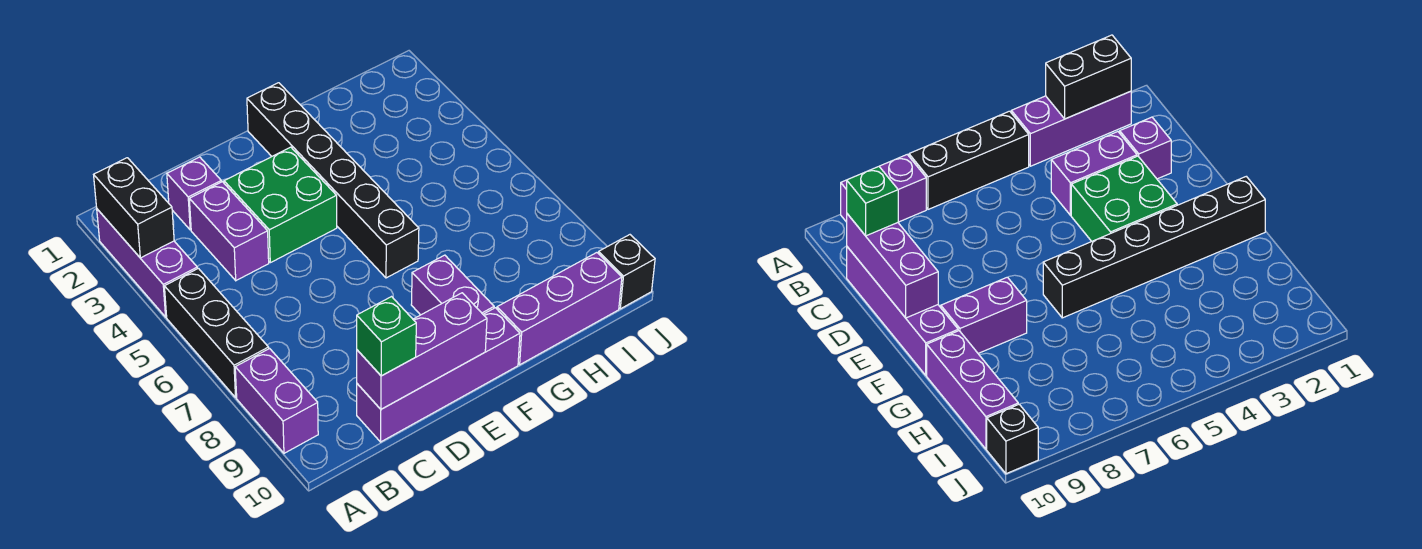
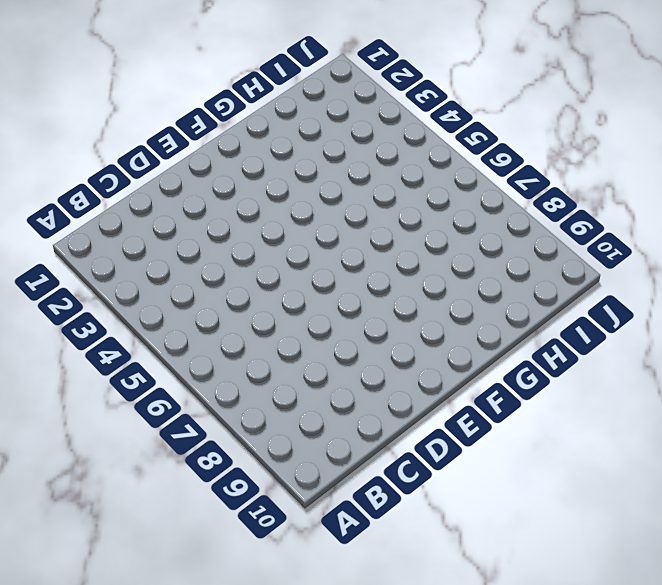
none -> purple 1x3 brick [97,209,197,317]
none -> black 1x3 brick [164,268,269,397]
none -> purple 1x2 brick [235,349,318,453]

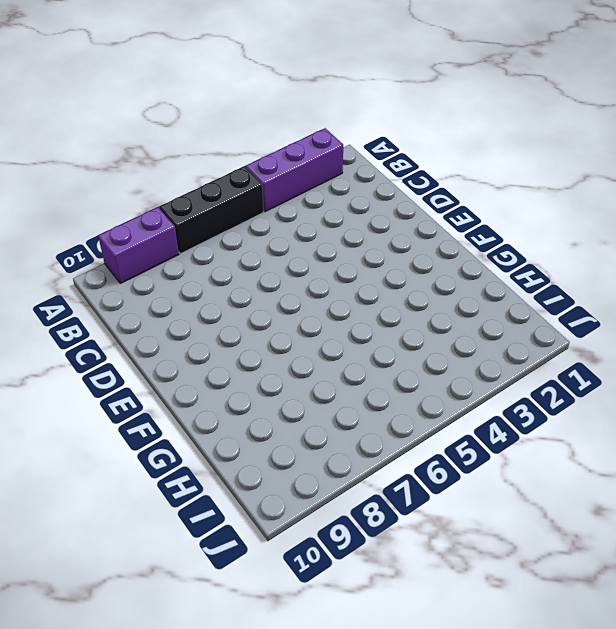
none -> purple 1x1 brick [167,157,221,230]
none -> purple 1x2 brick [189,182,269,281]
none -> purple 1x4 brick [357,308,520,442]

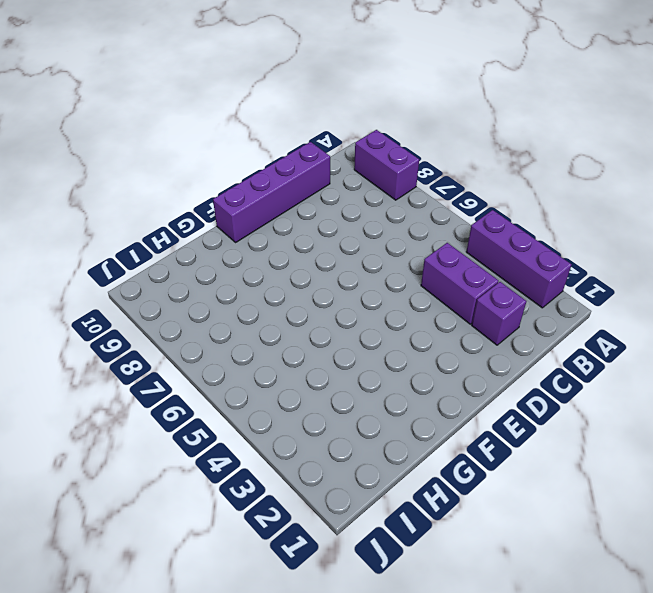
none -> black 1x3 brick [164,268,269,397]
none -> green 2x2 brick [224,147,337,263]
none -> black 1x6 brick [247,83,419,278]

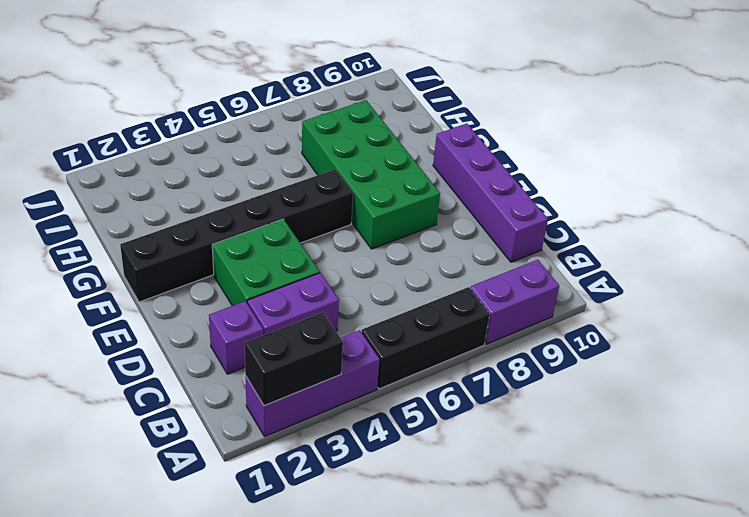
green 2x4 brick [302,100,440,249] -> purple 1x2 brick [411,255,494,315]
none -> purple 1x3 brick [497,253,622,365]
none -> black 1x1 brick [598,235,655,309]
none -> purple 1x3 brick [357,293,487,409]

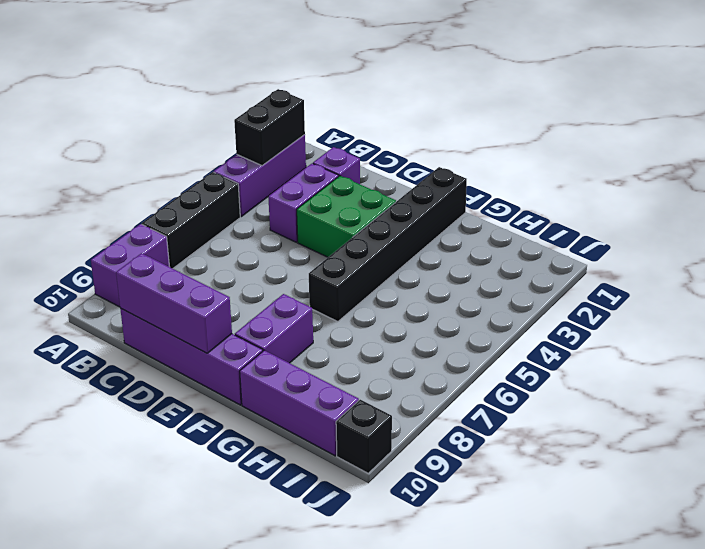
none -> green 1x1 brick [357,297,416,376]

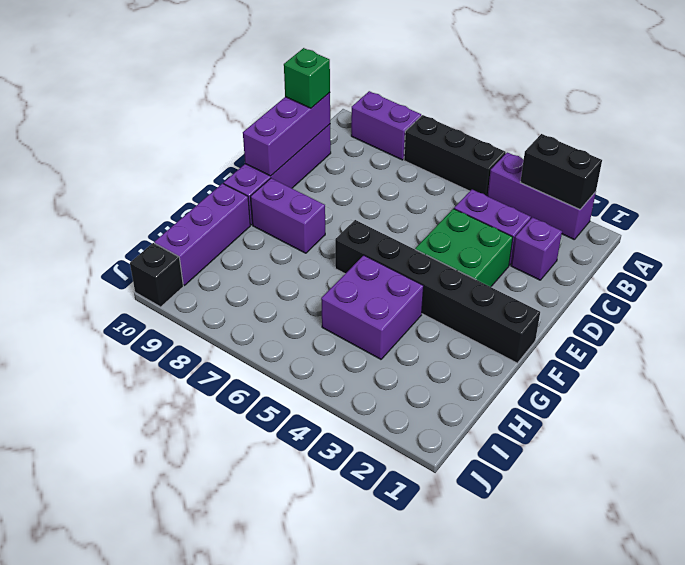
purple 2x2 brick [321,255,424,359] -> none

